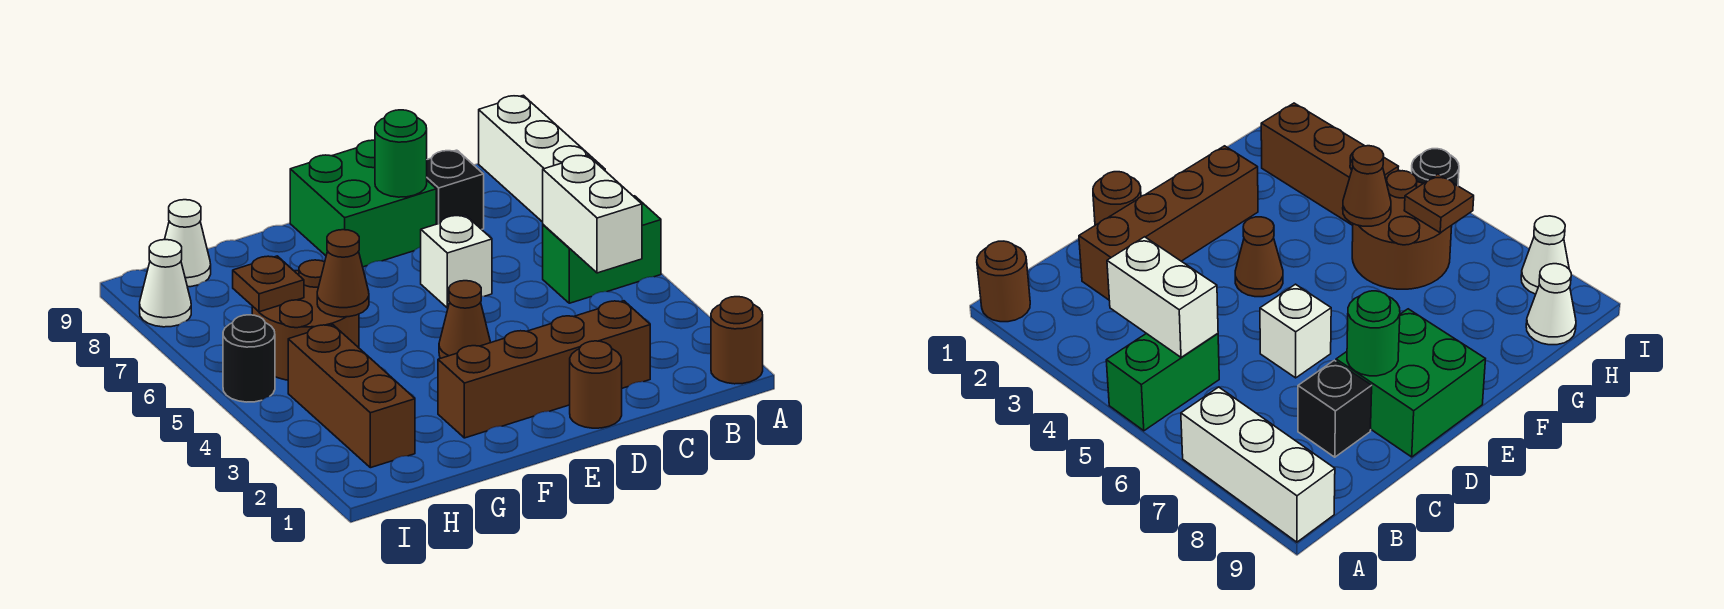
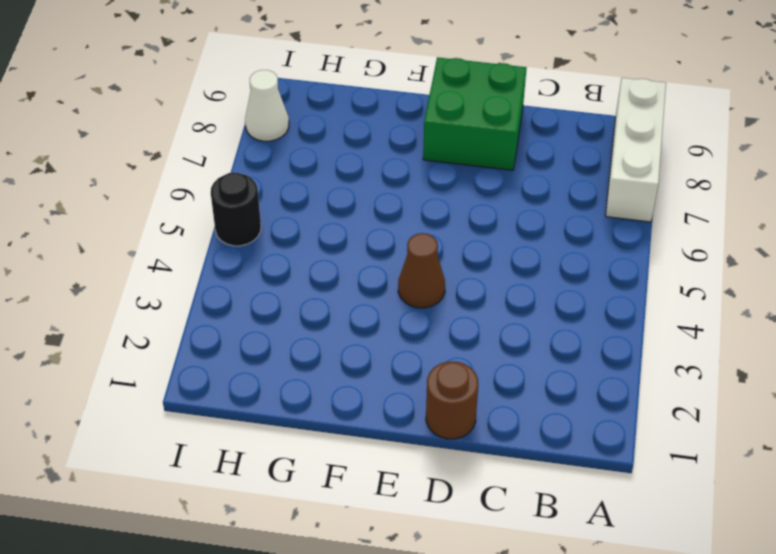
none -> brown 1x1 round brick [711,297,763,384]
none -> green 1x2 brick [543,196,661,303]
none -> brown 1x4 brick [438,301,650,438]

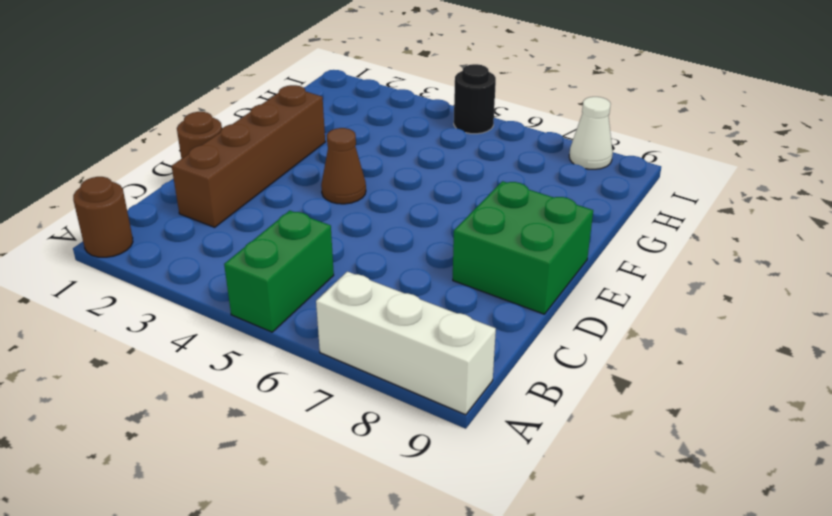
none -> black 1x1 brick [427,150,484,229]
none -> white 1x1 brick [421,215,492,308]
none -> brown 2x2 round brick [252,260,359,380]

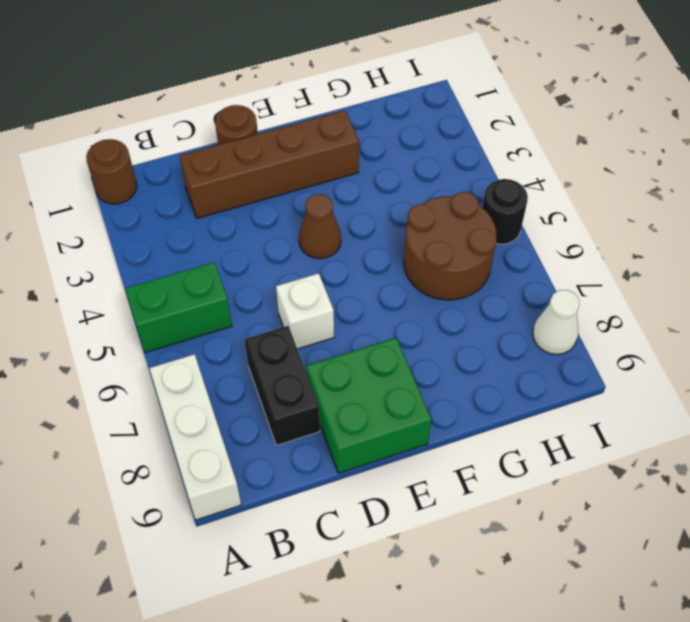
black 1x2 brick [244,326,320,446] -> black 1x1 brick [427,150,484,229]
none -> brown 1x3 brick [288,325,415,468]
none -> white 1x1 cone [165,200,211,287]
none -> white 1x2 brick [543,155,642,273]

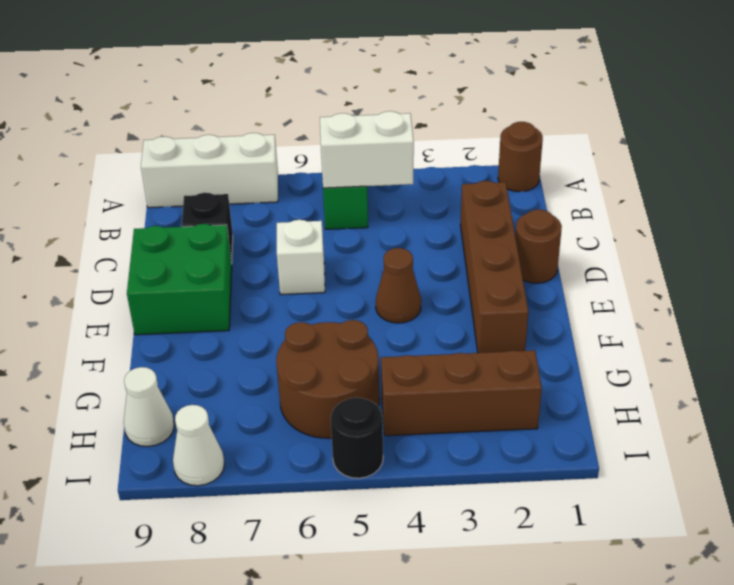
none -> green 1x1 round brick [375,110,427,197]
none -> brown 1x1 cone [317,230,369,317]
none -> brown 1x1 plate [233,256,304,312]

